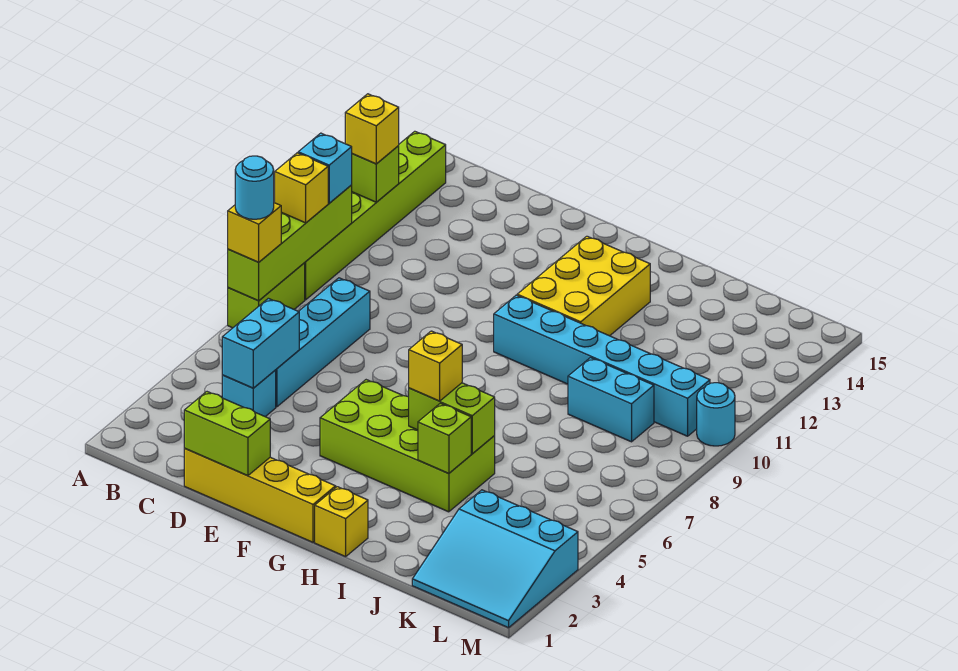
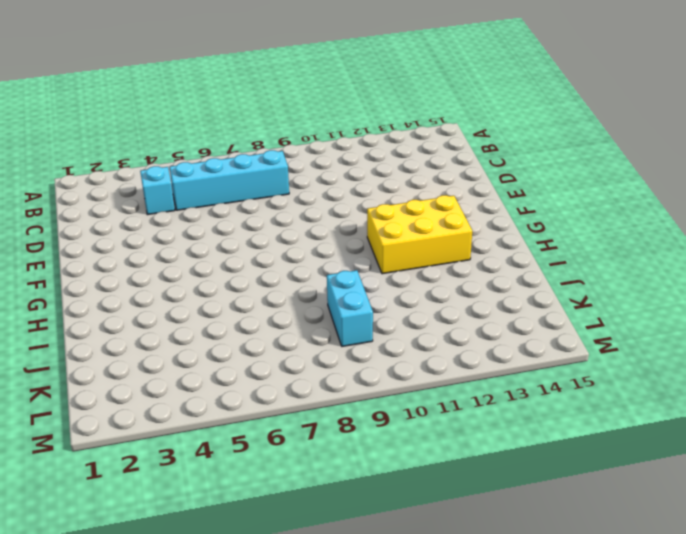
none -> lime 1x2 brick [228,263,305,328]
none -> lime 1x6 brick [305,131,446,300]
none -> yellow 1x4 brick [184,449,336,542]

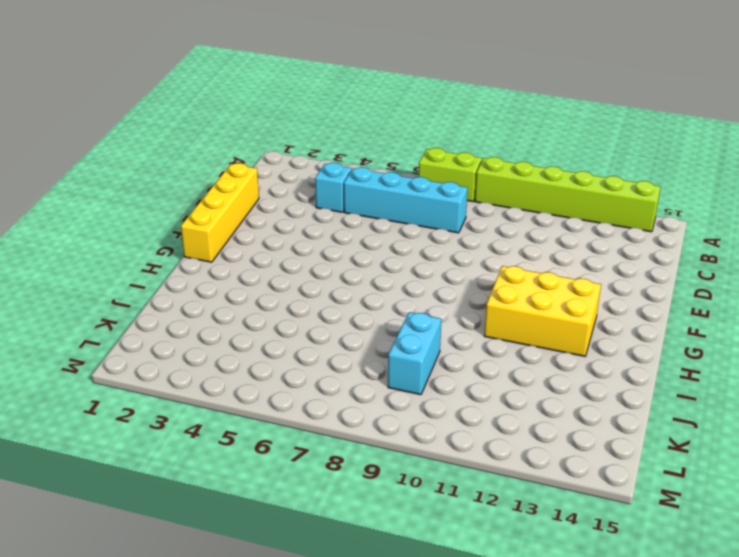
none -> lime 2x4 brick [320,380,495,512]
none -> cyan 1x6 brick [494,295,710,436]
none -> yellow 1x1 brick [315,487,368,557]

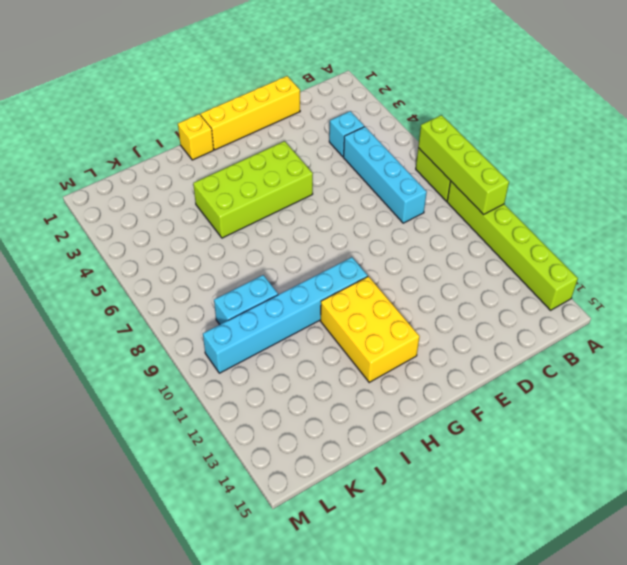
none -> cyan 3x3 slope [412,490,578,628]
none -> cyan 1x1 round brick [697,383,735,446]
none -> lime 1x1 brick [352,146,399,202]

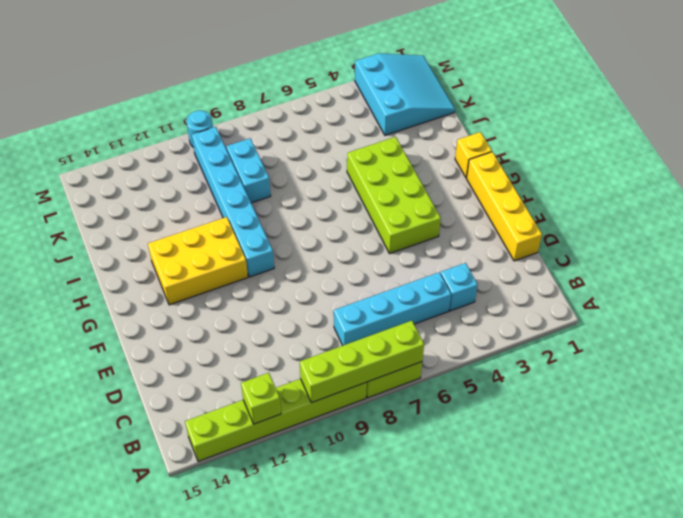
none -> cyan 1x2 brick [222,298,299,388]
none -> lime 1x2 brick [184,392,270,476]
none -> lime 1x2 brick [409,383,495,453]

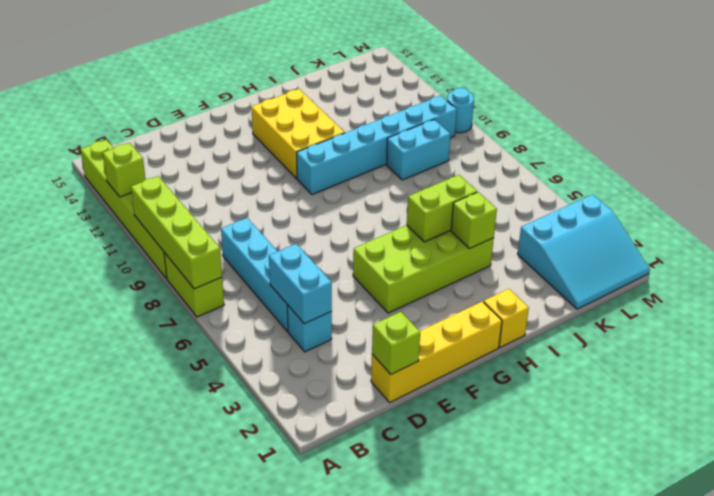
lime 1x1 brick [372,312,420,374] -> lime 1x2 brick [184,392,270,476]
none -> yellow 1x1 brick [228,203,281,262]
none -> yellow 1x1 brick [275,153,328,223]
none -> cyan 1x1 brick [298,133,352,203]

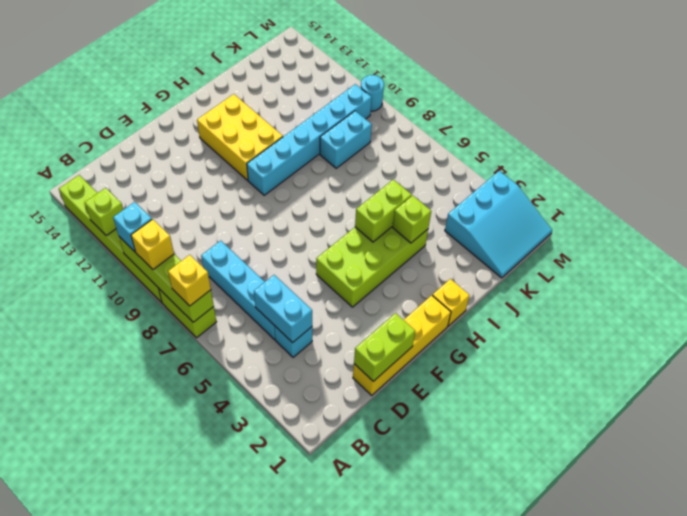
none -> yellow 1x1 brick [345,94,399,164]
none -> yellow 1x1 brick [409,331,462,401]
none -> cyan 1x1 round brick [235,156,274,219]

